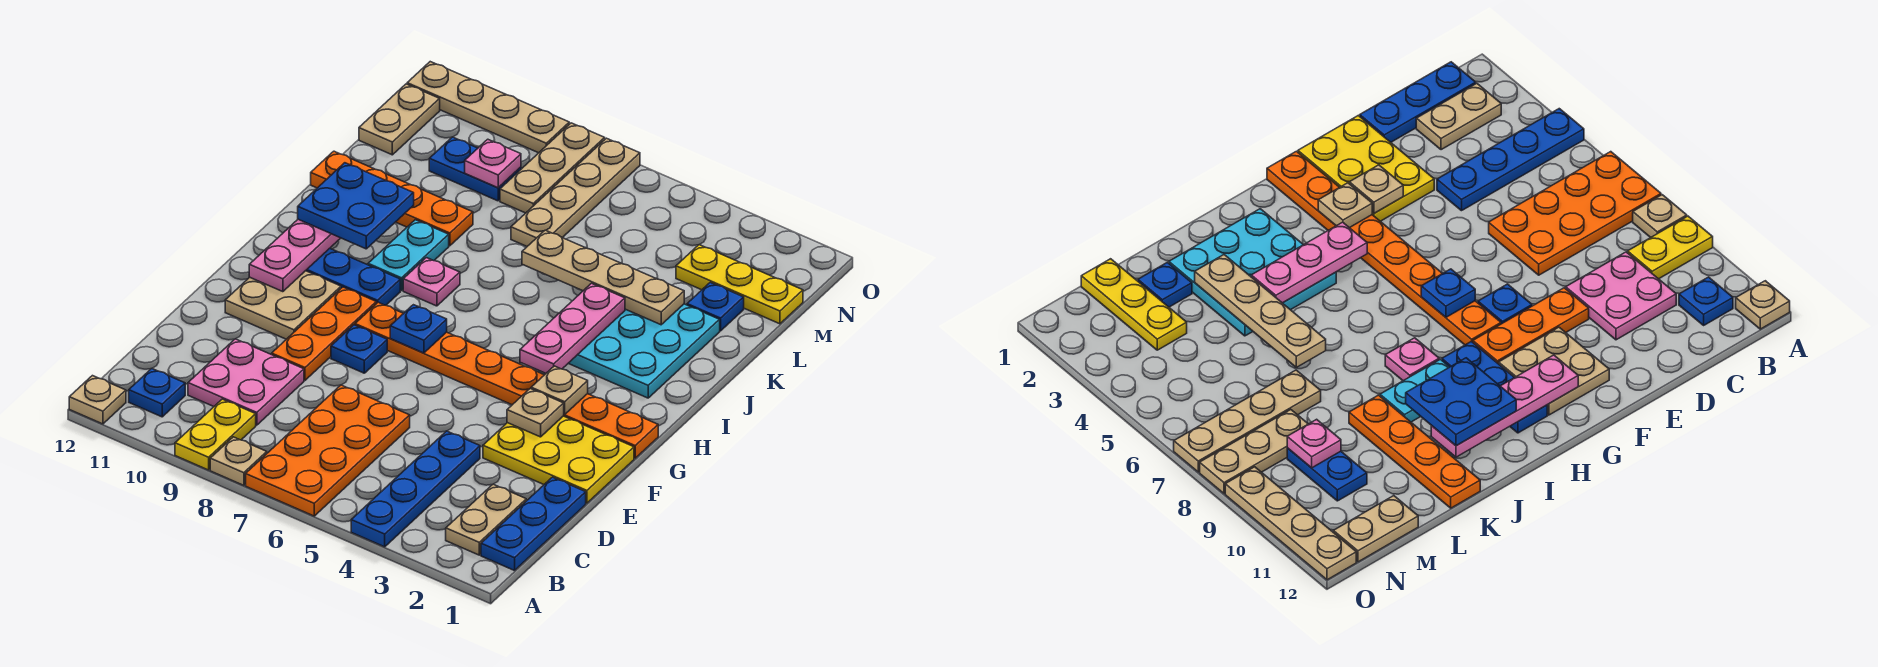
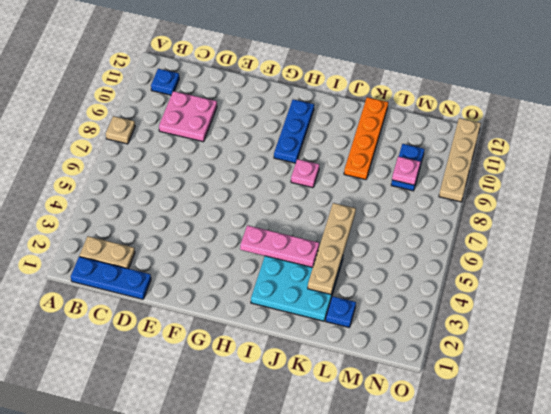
none -> blue 1x4 plate [351,431,480,547]
none -> orange 2x4 plate [246,385,410,516]
none -> yellow 1x2 plate [175,399,256,470]
none -> tan 1x1 plate [69,376,126,424]

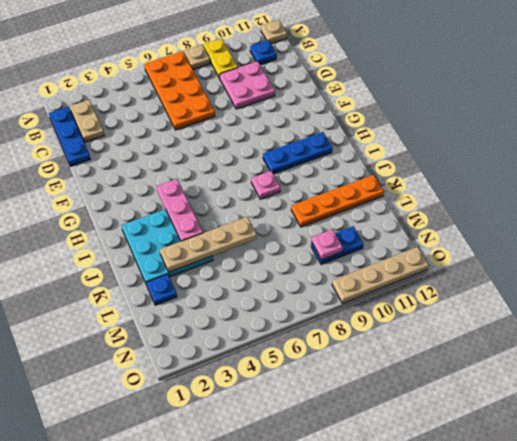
none -> blue 1x4 plate [351,431,480,547]
none -> yellow 2x3 plate [483,416,634,503]
none -> orange 1x3 plate [272,287,376,380]
none -> blue 1x1 plate [331,325,387,373]

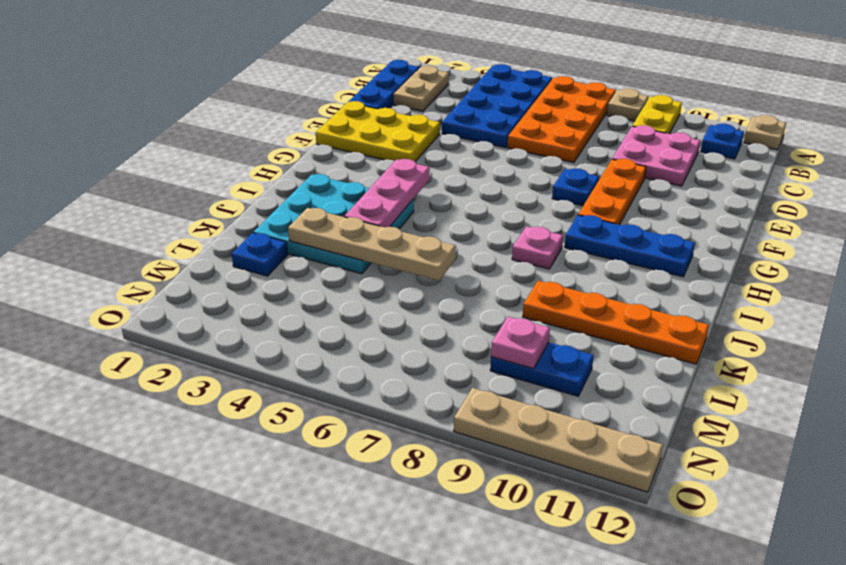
blue 2x4 plate [442,64,552,148] -> blue 1x4 plate [351,431,480,547]
none -> tan 2x2 plate [225,271,341,339]
none -> orange 1x8 plate [355,302,658,458]
none -> cyan 1x2 plate [368,220,449,291]
none -> tan 1x4 plate [511,138,640,246]

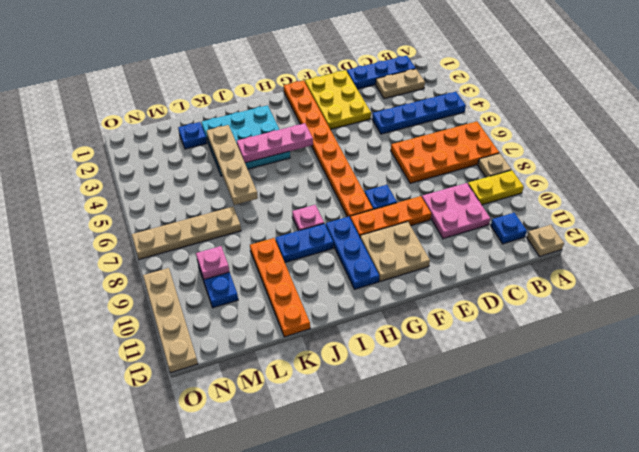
blue 1x2 plate [276,224,334,263] -> cyan 1x2 plate [368,220,449,291]
none -> yellow 1x3 plate [676,245,803,324]
none -> tan 1x3 plate [500,123,605,213]
none -> tan 1x2 plate [359,84,440,155]
none -> tan 1x1 plate [507,389,564,437]

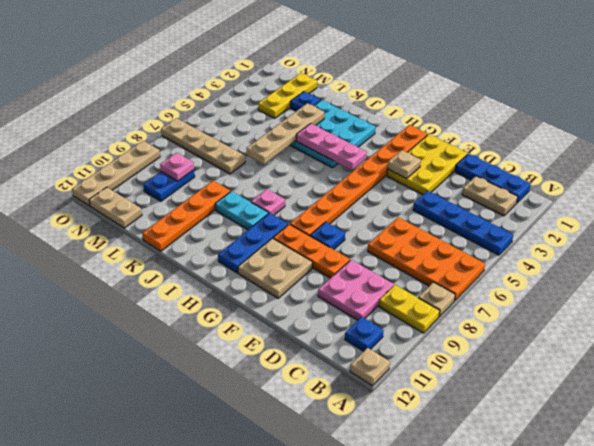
none -> tan 1x3 plate [500,123,605,213]
none -> tan 1x1 plate [531,366,588,415]
none -> blue 1x1 plate [390,305,447,353]
none -> pink 1x4 plate [249,219,340,292]

